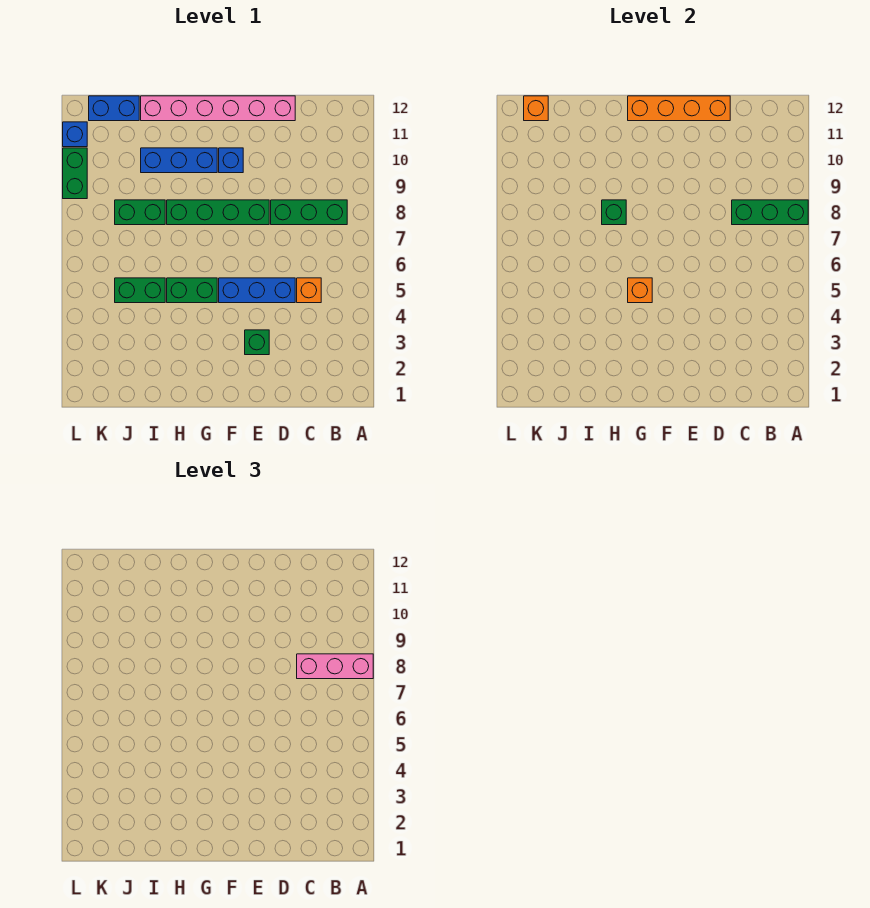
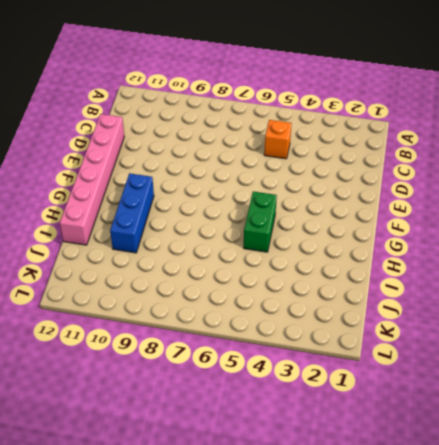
none -> green 1x3 brick [271,200,347,225]
none -> blue 1x3 brick [219,278,295,303]
none -> green 1x1 brick [245,330,269,355]

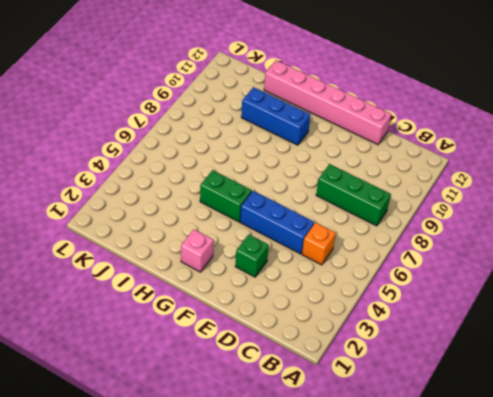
pink 1x1 brick [181,230,214,272] -> none
none -> green 1x4 brick [167,200,269,225]
none -> blue 1x1 brick [219,148,243,173]
none -> green 1x2 brick [115,278,165,303]

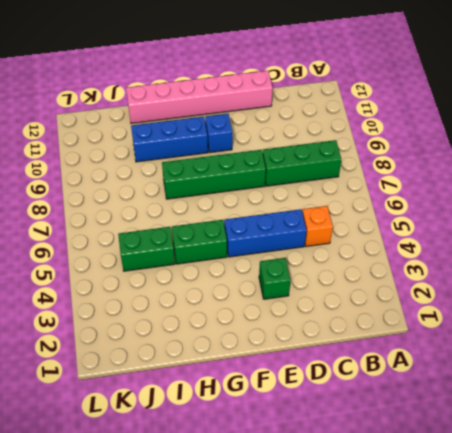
none -> green 1x2 brick [115,200,165,225]
none -> blue 1x2 brick [89,96,139,121]
none -> green 1x2 brick [63,148,87,199]

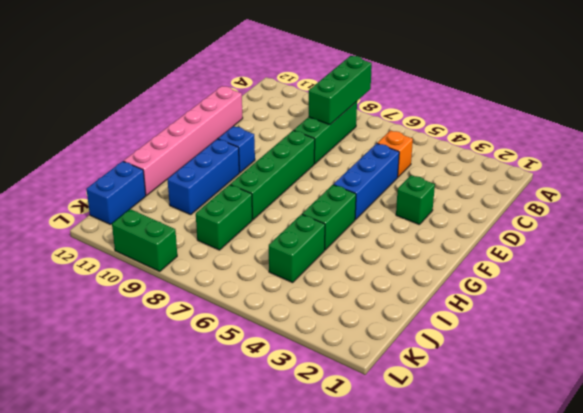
none -> blue 1x1 brick [63,122,87,147]
none -> orange 1x4 brick [628,96,730,121]
none -> orange 1x1 brick [628,278,652,303]

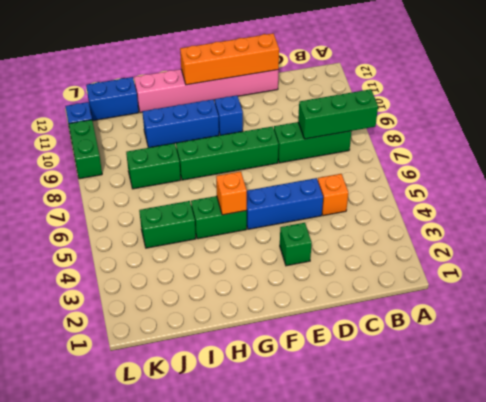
none -> green 1x1 brick [602,200,626,225]
none -> orange 1x1 brick [524,96,548,121]
none -> pink 1x3 brick [297,654,373,679]

